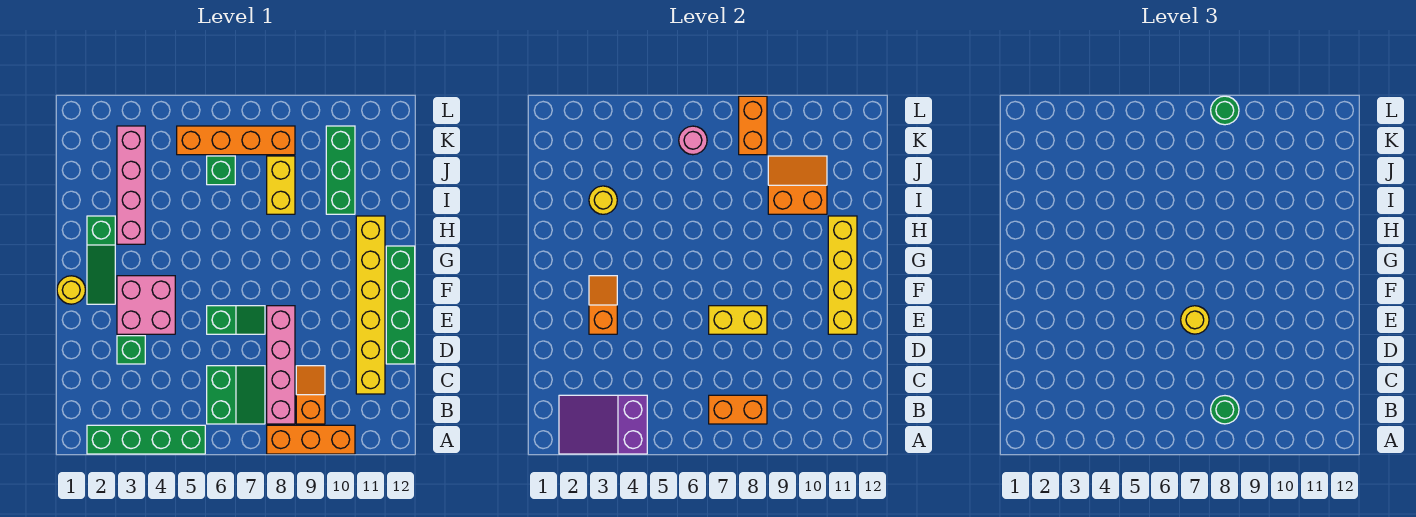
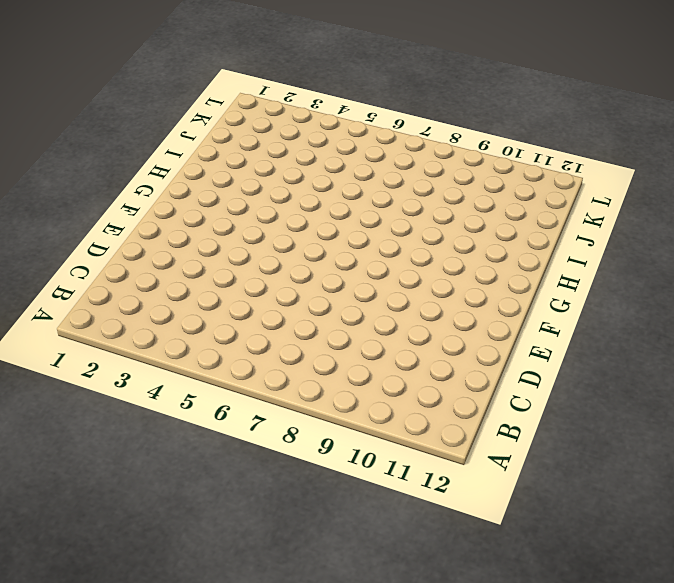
none -> green 1x4 brick [87,425,205,454]
none -> orange 1x3 brick [267,425,355,454]
none -> green 2x2 slope [207,366,265,424]

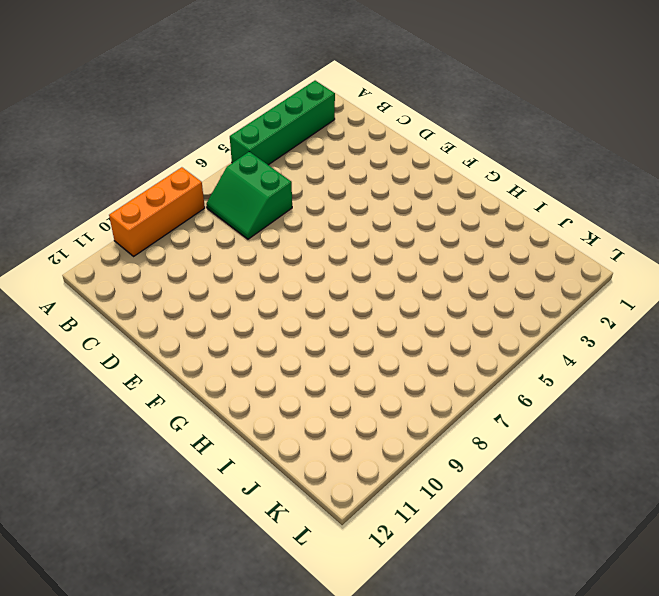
none -> pink 1x4 brick [267,306,295,424]
none -> orange 1x2 slope [296,366,325,424]
none -> yellow 1x6 brick [356,216,385,394]

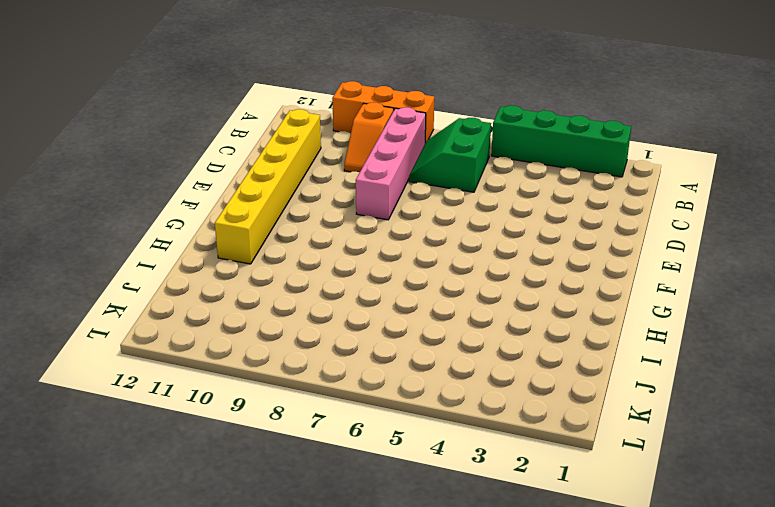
none -> green 1x1 brick [117,336,145,364]
none -> green 1x4 brick [386,246,415,364]
none -> pink 2x2 brick [117,276,175,334]

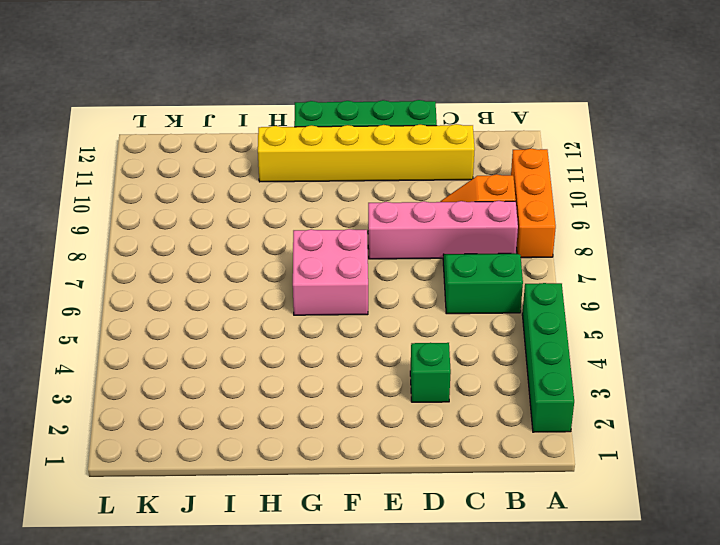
pink 2x2 brick [293,229,368,315] -> pink 2x2 brick moved to [117,276,175,334]
none -> green 1x2 slope [207,306,265,334]
none -> yellow 1x1 round brick [57,276,85,304]
none -> green 1x3 slope [87,216,115,304]

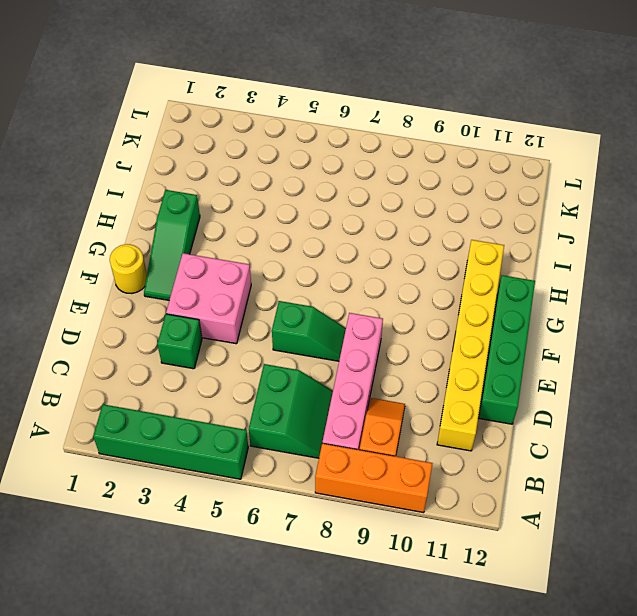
none -> pink 1x4 brick [117,126,145,244]
none -> yellow 1x2 brick [267,156,295,214]
none -> green 1x3 brick [326,126,355,214]

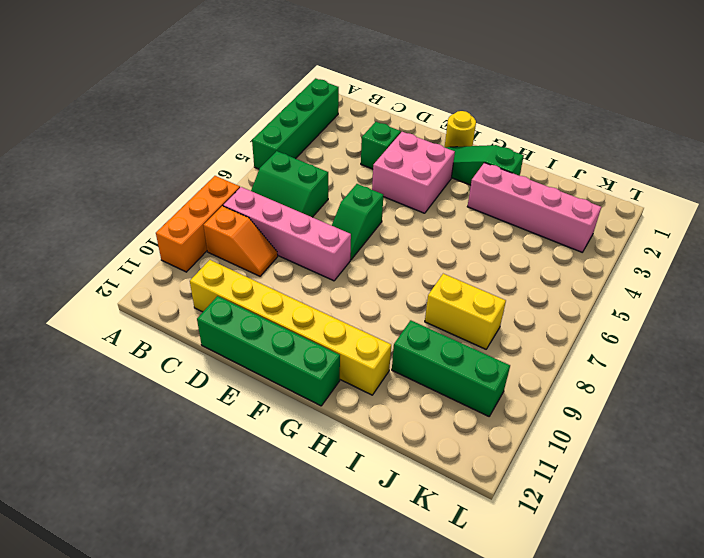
none -> green 1x1 brick [207,156,235,185]
none -> orange 1x4 brick [177,126,295,155]
none -> purple 2x3 slope [559,395,647,454]

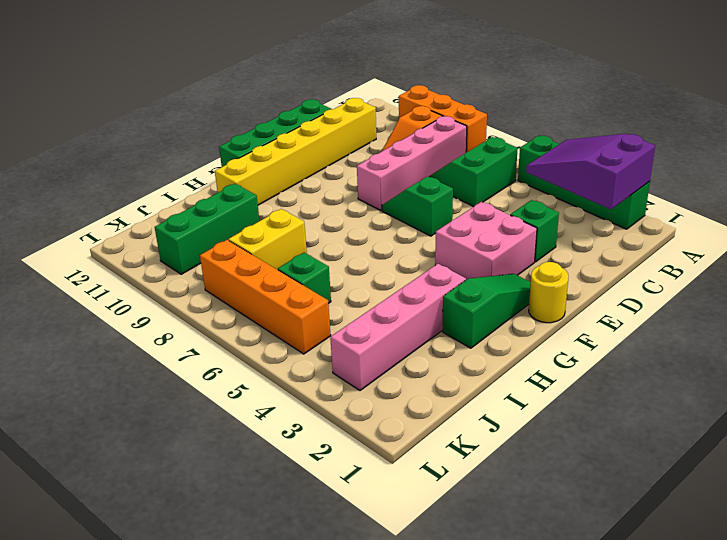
purple 2x3 slope [526,134,655,209] -> purple 2x3 slope turned to [559,395,647,454]
none -> orange 1x2 brick [709,395,767,424]
none -> orange 1x2 slope [589,276,617,334]
none -> yellow 1x2 brick [709,306,767,334]

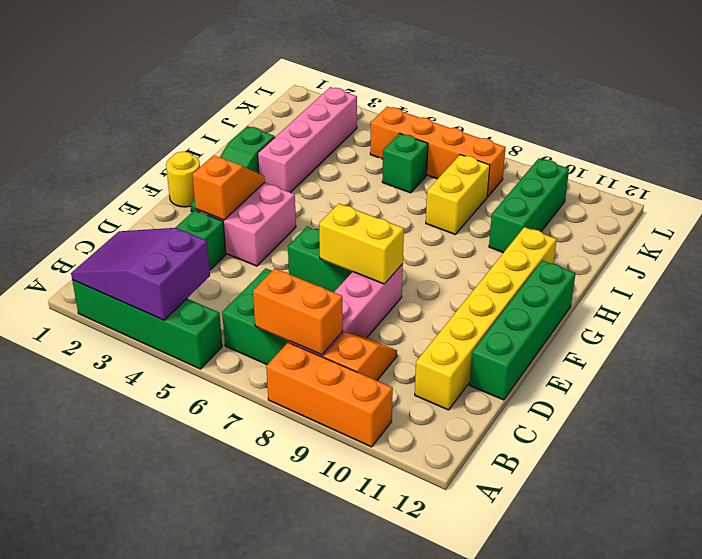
none -> yellow 1x4 brick [828,216,857,334]
none -> yellow 1x1 round brick [589,186,617,214]
none -> orange 2x2 slope [768,156,827,214]

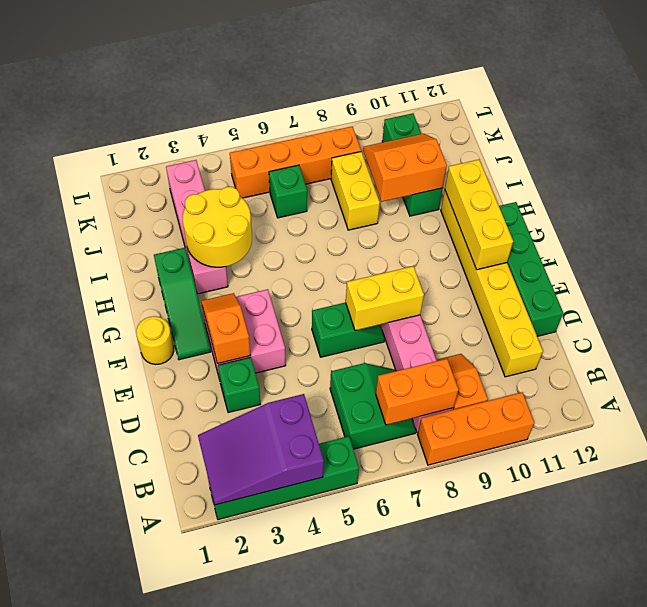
yellow 1x3 brick [445,159,513,270] -> yellow 1x4 brick [828,216,857,334]
yellow 2x2 round brick [183,187,252,267] -> yellow 1x1 round brick [589,186,617,214]
none -> pink 1x1 round brick [679,126,707,155]
none -> orange 1x2 brick [739,96,767,155]
none -> green 1x1 round brick [1211,396,1239,424]

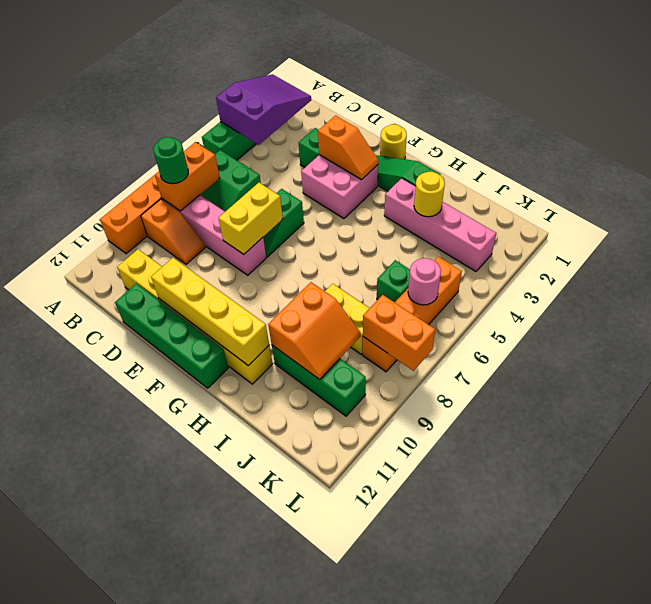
none -> yellow 1x1 round brick [1181,306,1209,334]
none -> green 1x1 round brick [1211,96,1239,125]

